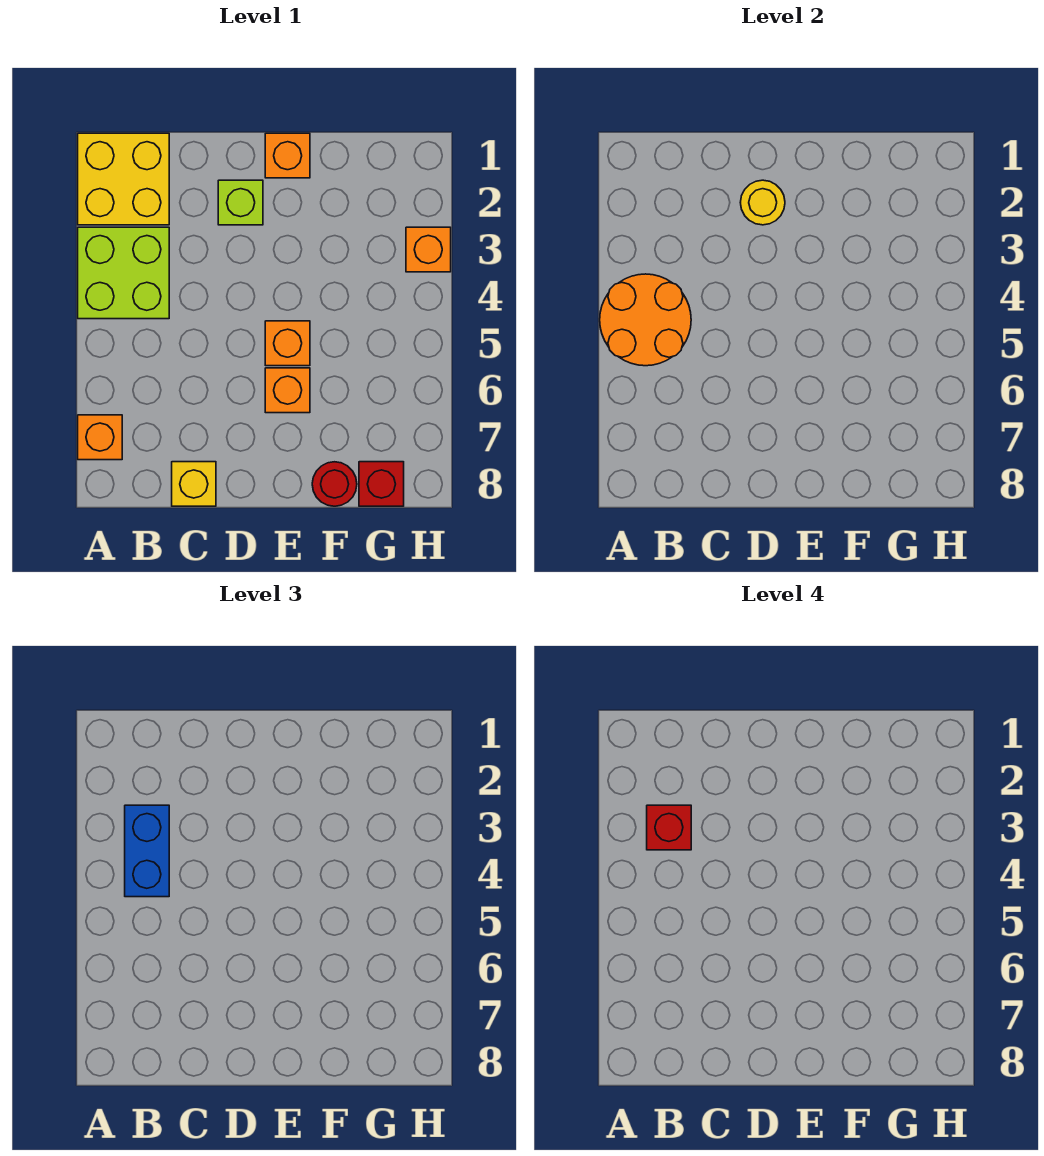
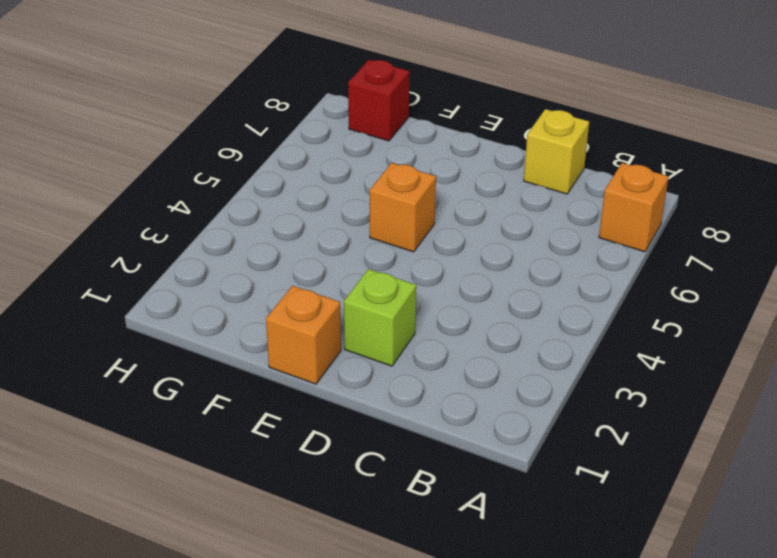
none -> yellow 2x2 brick [78,133,169,225]
none -> lime 2x2 brick [78,227,169,319]
none -> orange 1x1 brick [265,368,310,413]

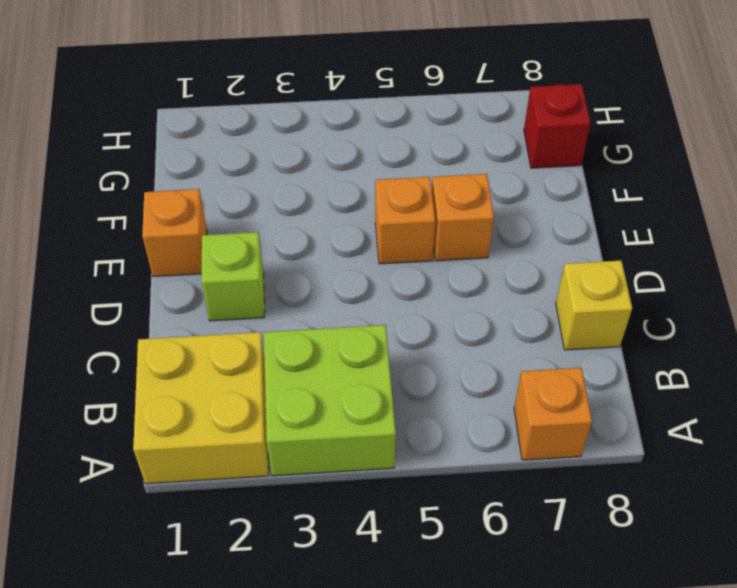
none -> red 1x1 round brick [312,462,357,506]
none -> orange 1x1 brick [406,227,451,272]
none -> orange 2x2 round brick [600,274,691,366]

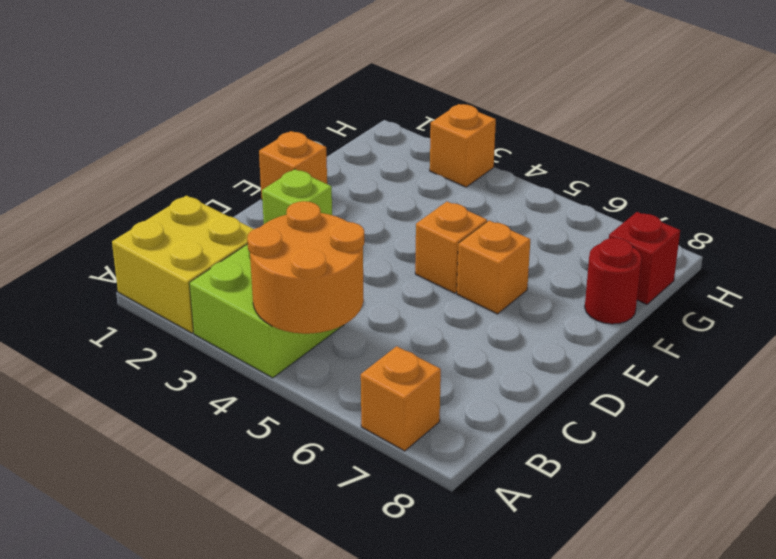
none -> yellow 1x1 brick [172,462,216,506]
none -> yellow 1x1 round brick [740,180,785,225]
none -> blue 1x2 brick [125,805,169,897]

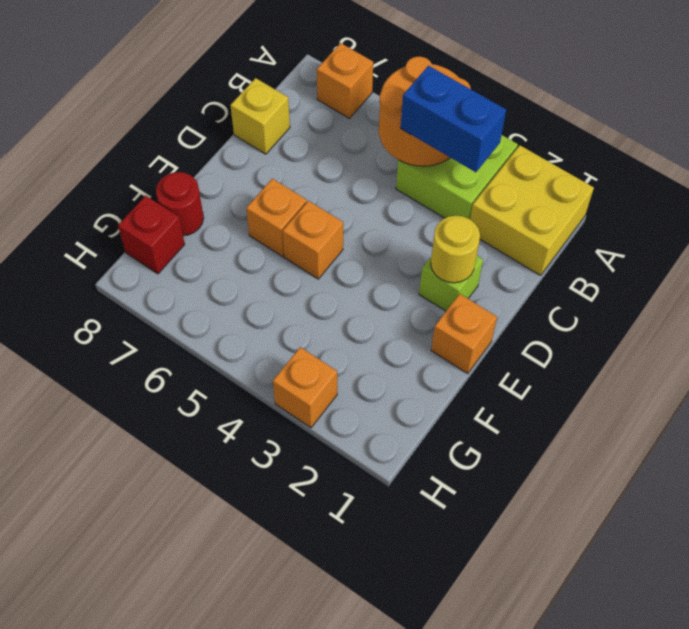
none -> red 1x1 brick [647,805,691,850]

